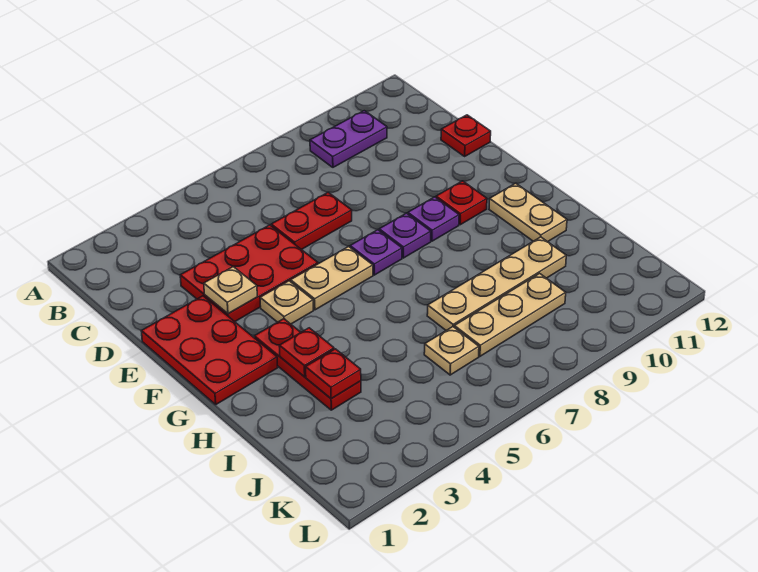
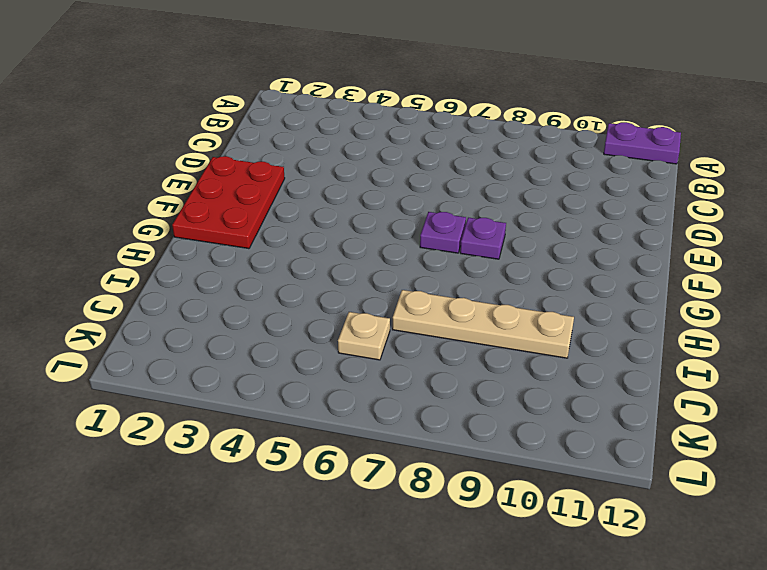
purple 1x2 plate [604,122,681,164] -> purple 1x2 plate moved to [310,111,387,167]
none -> red 2x3 plate [180,225,318,322]
none -> red 1x2 plate [271,192,352,250]
none -> red 1x1 plate [441,115,491,156]

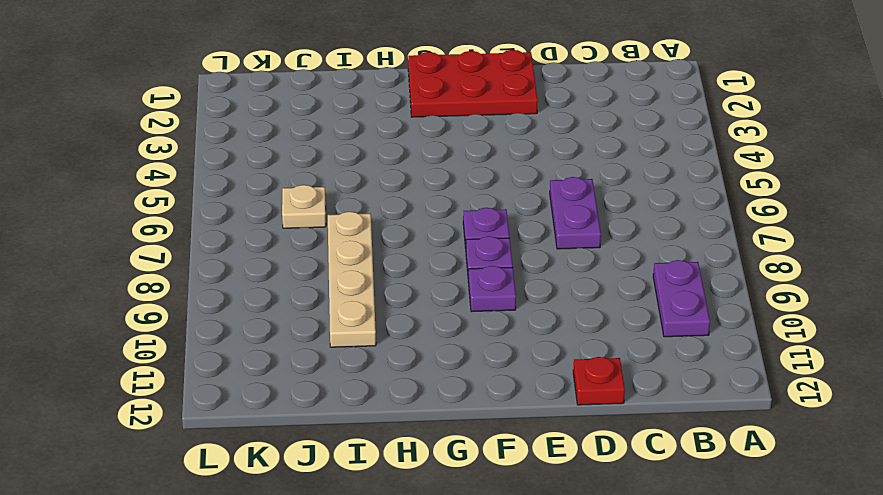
purple 1x2 plate [550,177,601,249] -> red 1x2 plate [271,192,352,250]
none -> red 2x3 plate [180,225,318,322]
none -> tan 1x1 plate [260,281,313,324]
none -> tan 1x2 plate [291,247,373,310]

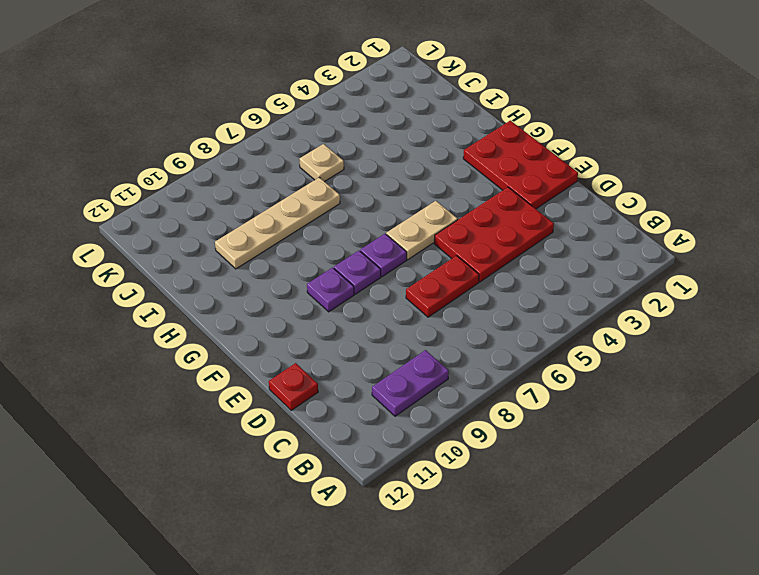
none -> tan 1x1 plate [260,281,313,324]
none -> red 1x1 plate [436,181,487,225]
none -> red 1x3 plate [254,319,361,410]

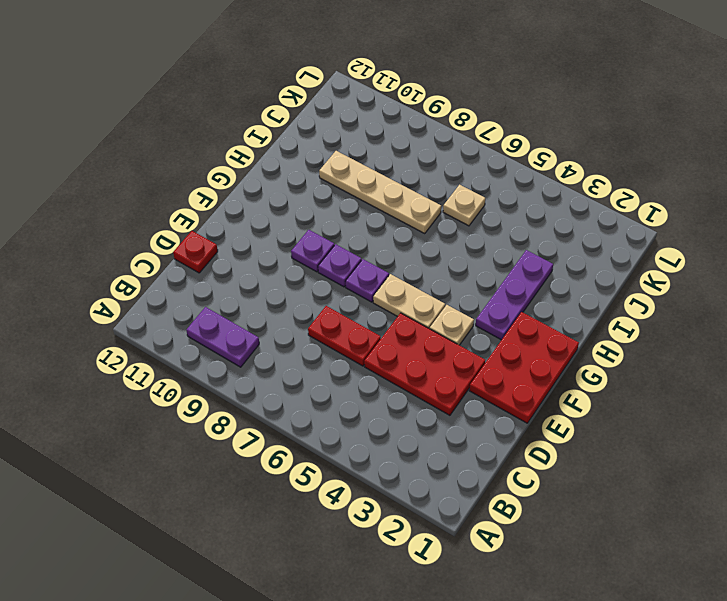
purple 1x3 plate [476,250,553,340] -> red 1x3 plate [254,319,361,410]
none -> red 1x1 plate [436,181,487,225]
none -> tan 1x2 plate [489,183,567,242]
none -> tan 1x3 plate [454,273,566,356]

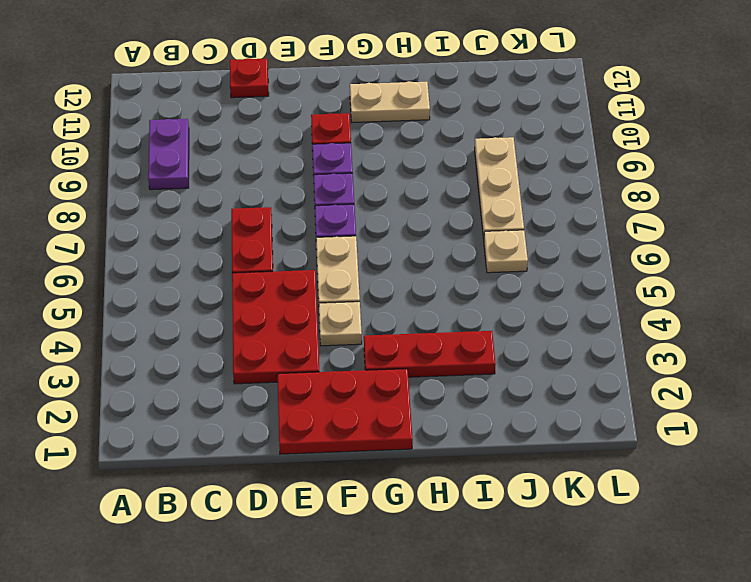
none -> tan 1x4 plate [427,237,566,330]
none -> tan 1x1 plate [204,267,257,314]
none -> red 1x1 plate [279,328,334,377]

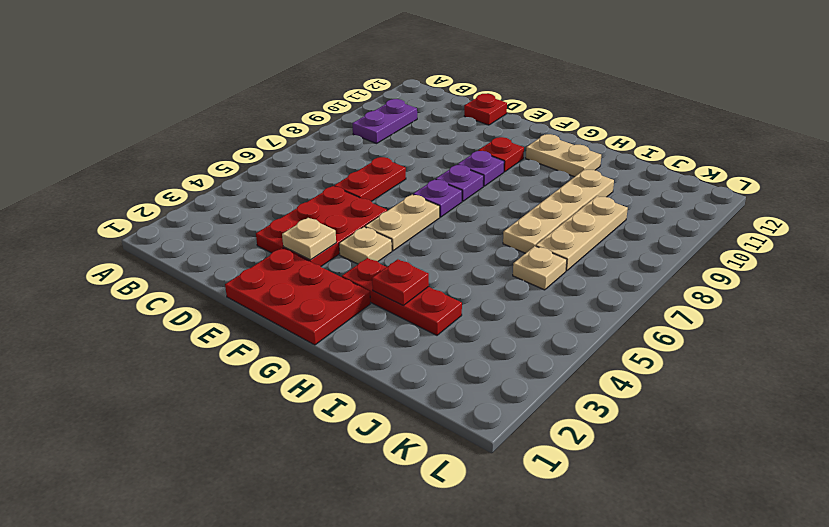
none -> red 1x1 plate [306,349,361,399]

